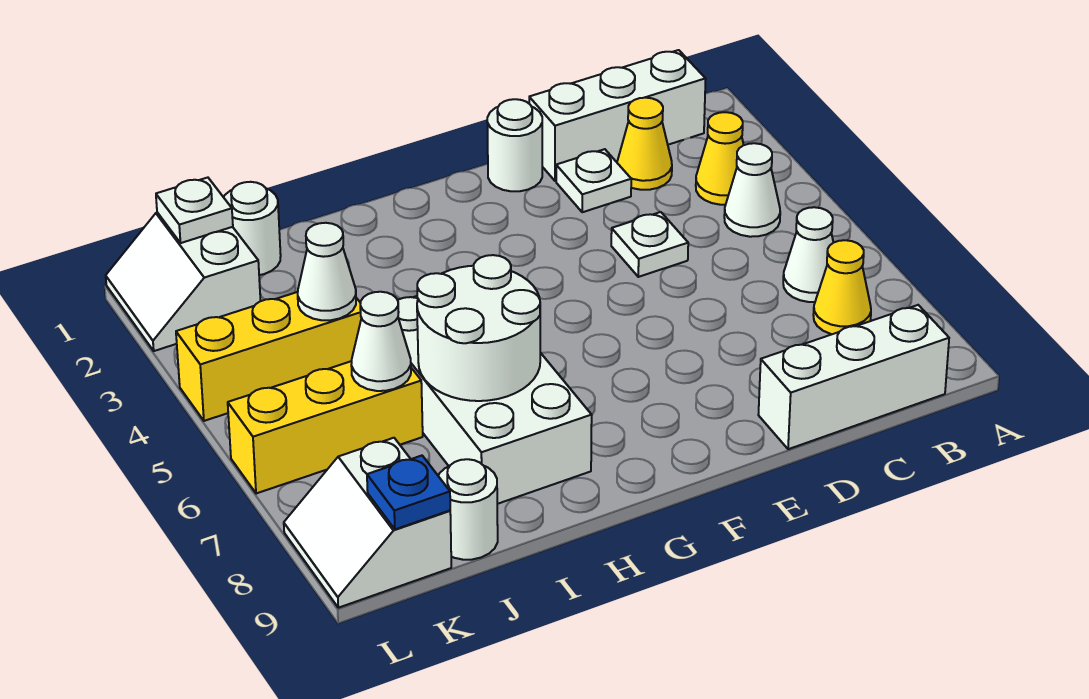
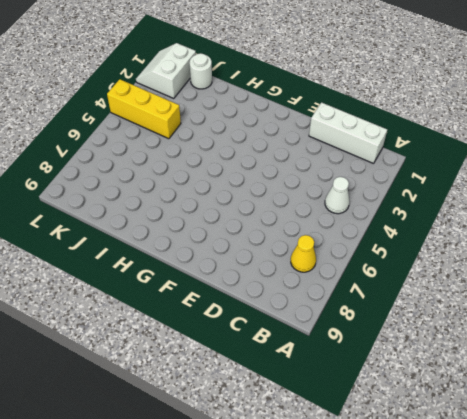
none -> yellow 1x1 cone [696,112,744,205]
none -> white 1x1 cone [783,207,833,302]
none -> white 1x3 brick [758,305,949,449]

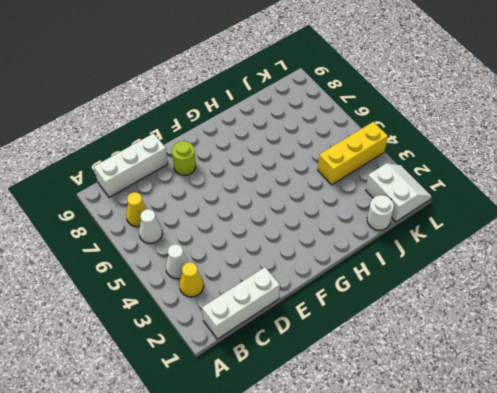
lime 1x1 round brick [172,141,196,175] -> none
none -> yellow 1x1 cone [617,98,672,190]
none -> white 1x1 plate [556,149,631,212]
none -> white 1x1 plate [611,212,688,277]

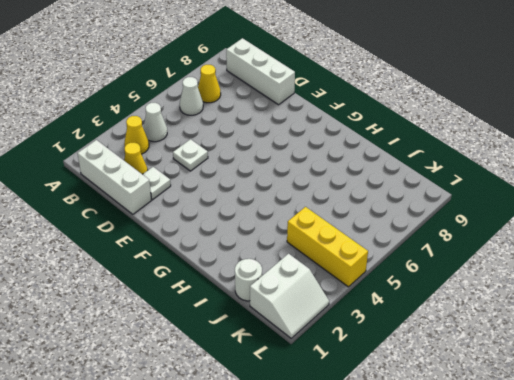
none -> white 1x1 round brick [487,99,542,191]
none -> white 2x4 brick [398,296,592,504]
none -> yellow 1x3 brick [228,361,423,494]

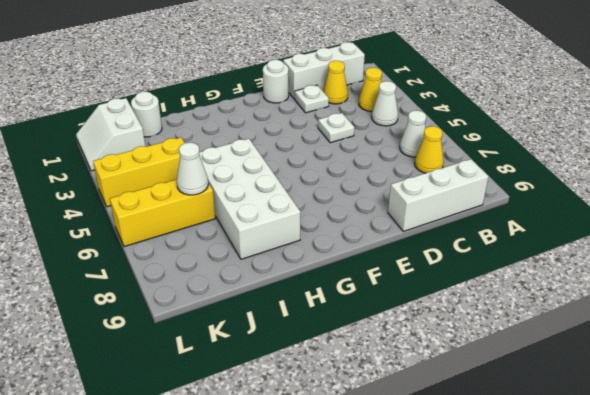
none -> white 1x1 round brick [438,459,498,560]
none -> white 2x2 slope [284,438,451,608]
none -> white 2x2 round brick [417,255,540,401]

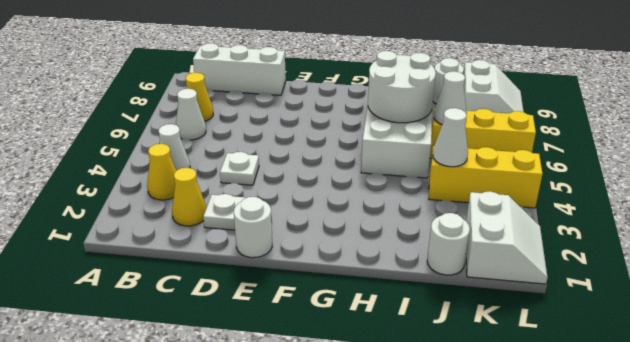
none -> white 1x3 brick [529,50,706,181]
none -> white 1x1 plate [156,178,233,243]
none -> blue 1x1 plate [367,456,450,529]

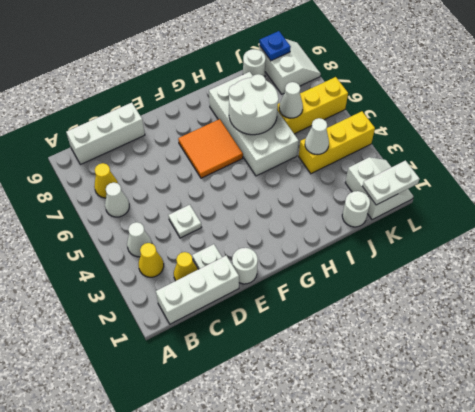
orange 2x2 tile [178,119,243,178] -> none
white 1x2 plate [362,161,420,205] -> white 1x1 plate [156,178,233,243]

